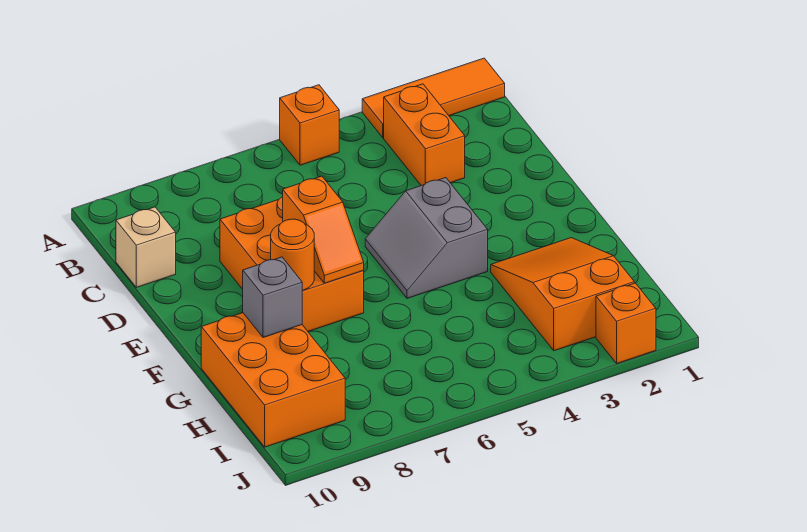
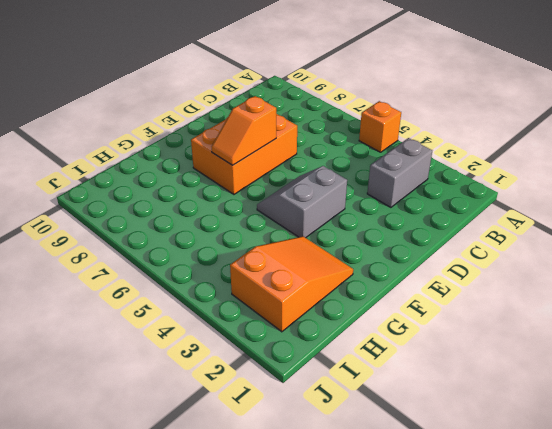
grey 1x2 brick [367,138,432,207] -> orange 1x2 brick [384,84,465,186]
none -> orange 1x3 tile [362,58,505,138]
none -> tan 1x1 brick [116,207,176,287]
none -> orange 2x3 brick [201,313,345,447]

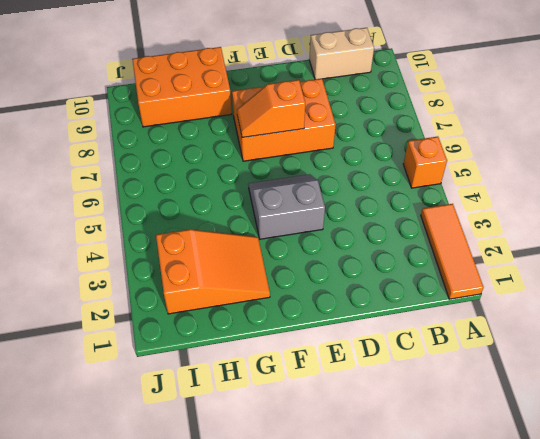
tan 1x2 brick [309,28,374,79] -> tan 1x1 brick [116,207,176,287]
none -> orange 1x2 brick [384,84,465,186]
none -> orange 1x1 brick [596,283,656,363]
none -> orange 1x1 round brick [271,219,314,291]

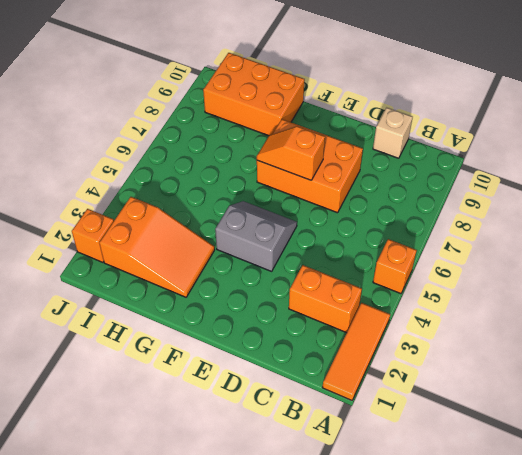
none -> orange 1x1 round brick [271,219,314,291]
none -> grey 1x1 brick [243,257,302,338]

